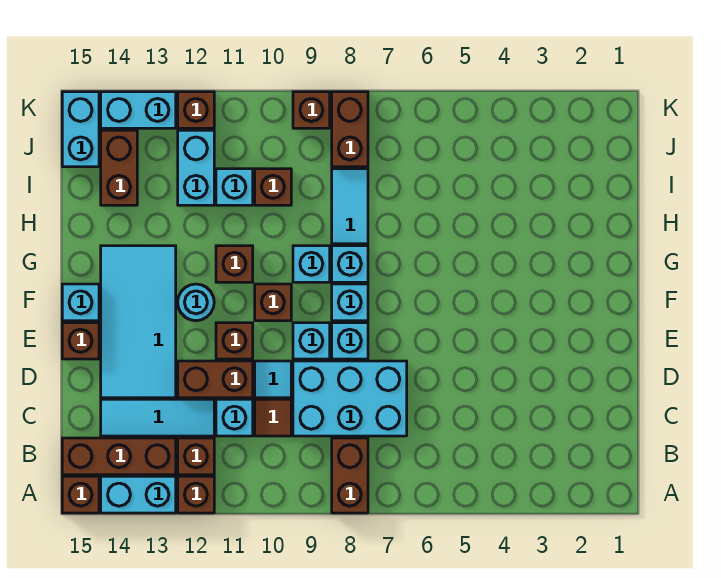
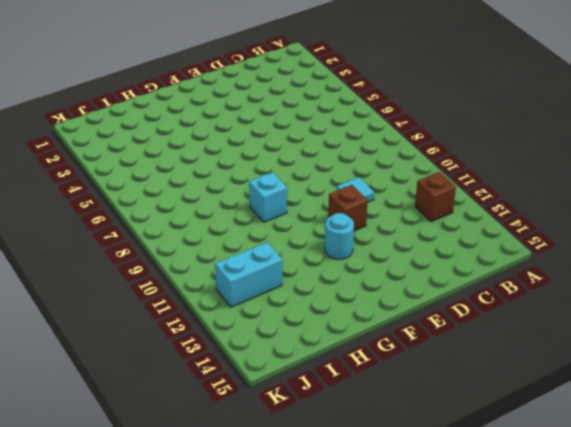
none -> brown 1x2 brick [332,438,368,513]
none -> brown 1x1 brick [178,476,214,513]
none -> cyan 1x2 brick [101,476,176,513]
none -> brown 1x1 brick [62,476,99,513]

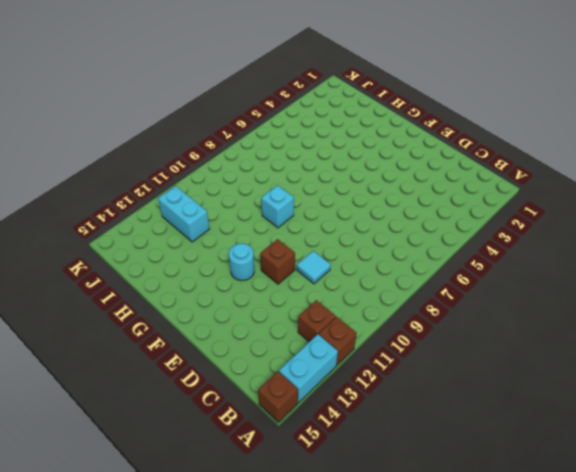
none -> brown 1x2 brick [332,438,368,513]
none -> brown 1x3 brick [62,438,176,475]
none -> cyan 2x3 brick [293,361,407,436]
none -> brown 1x1 tile [255,399,291,436]

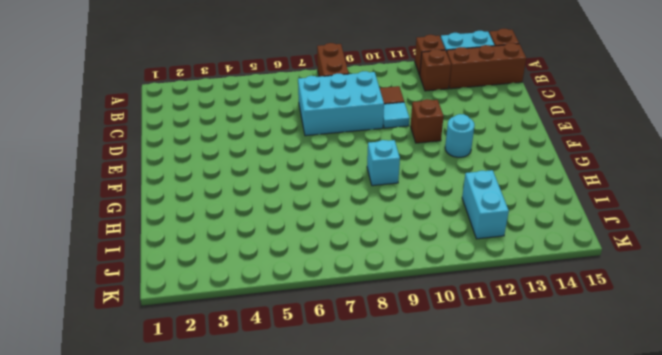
none -> cyan 1x1 brick [216,399,253,436]
none -> cyan 1x3 tile [101,399,214,436]
none -> brown 1x2 brick [178,361,253,398]
none -> cyan 2x4 tile [101,246,176,398]

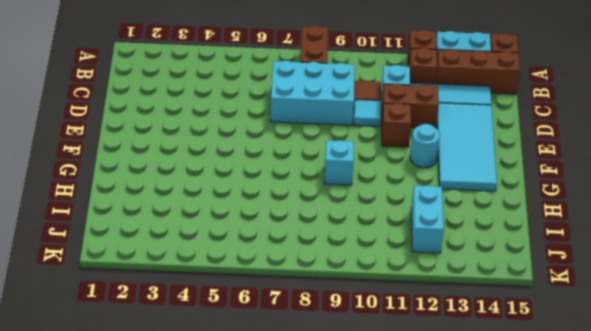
none -> cyan 1x1 brick [332,323,368,359]
none -> cyan 1x1 brick [293,323,330,359]
none -> brown 1x1 brick [62,323,99,359]
none -> cyan 1x1 brick [332,284,368,321]

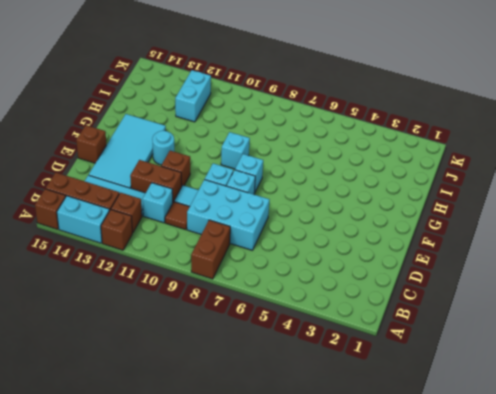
none -> brown 1x1 brick [255,284,291,321]
none -> cyan 1x1 brick [62,284,99,321]
none -> cyan 1x1 brick [332,246,368,282]
none -> brown 1x1 brick [216,246,253,282]

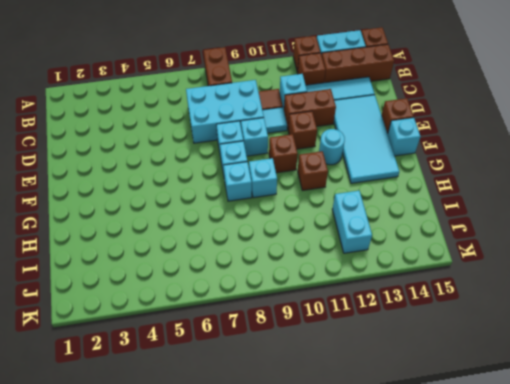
none -> cyan 1x2 tile [332,169,368,244]
none -> brown 1x1 brick [255,169,291,205]
none -> cyan 1x1 brick [216,169,253,205]
none -> brown 1x2 brick [101,130,137,205]

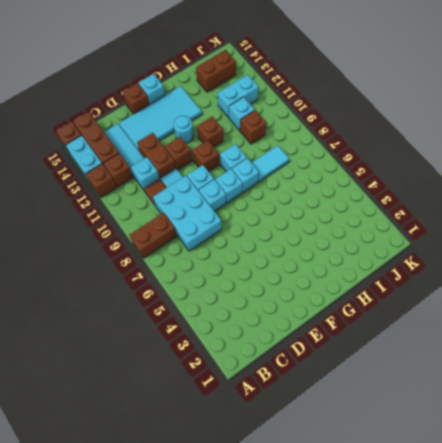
none -> brown 1x2 brick [332,92,368,167]
none -> cyan 1x2 brick [62,92,99,167]
none -> brown 1x1 brick [293,92,330,128]
none -> brown 1x1 brick [178,92,214,128]

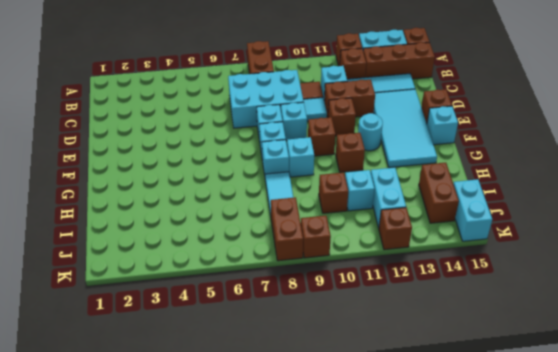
none -> cyan 1x2 brick [101,92,176,128]

